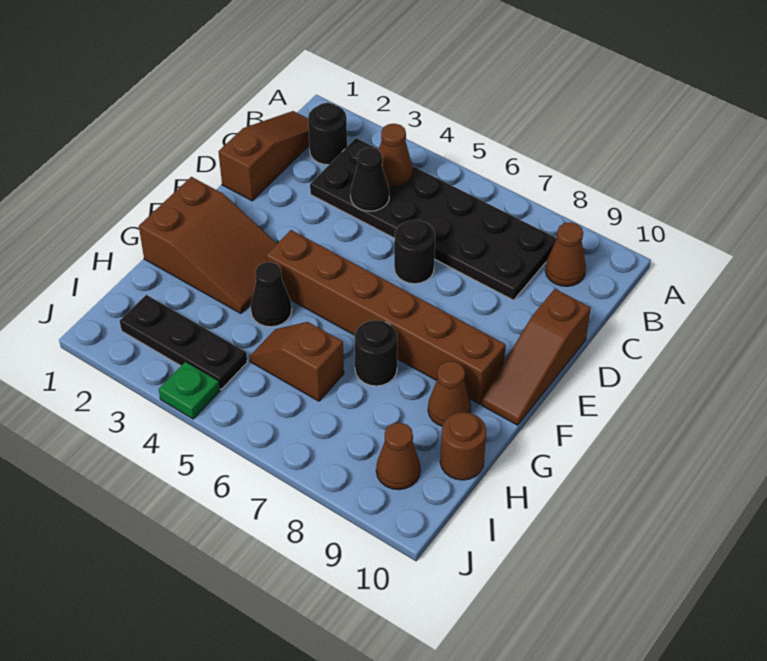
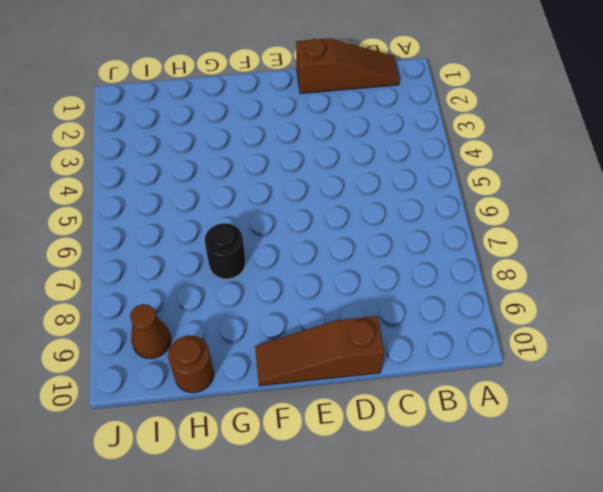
none -> black 1x1 round brick [308,103,347,165]
none -> black 2x6 plate [310,138,557,300]
none -> brown 1x1 cone [545,222,586,286]

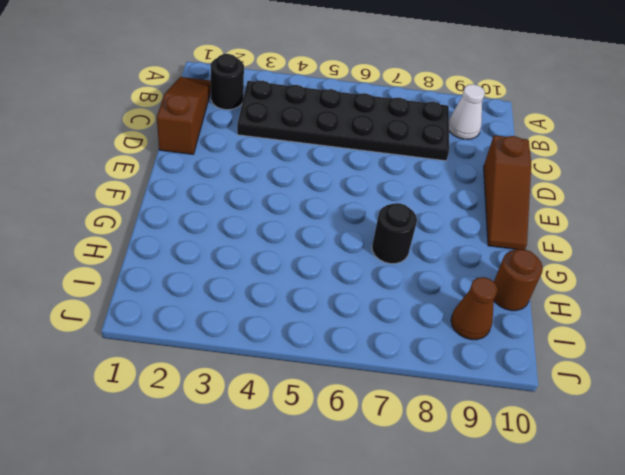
white 1x1 cone [449,84,485,139] -> brown 1x1 cone [545,222,586,286]
none -> black 1x1 round brick [394,220,435,284]
none -> brown 2x3 slope [139,177,277,313]
none -> brown 1x6 brick [266,230,506,404]

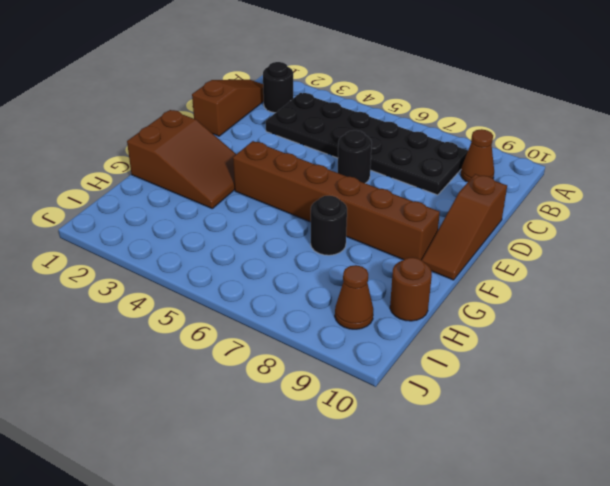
none -> black 1x1 cone [251,262,292,327]
none -> brown 1x1 cone [428,361,471,426]
none -> brown 1x2 slope [250,322,344,401]

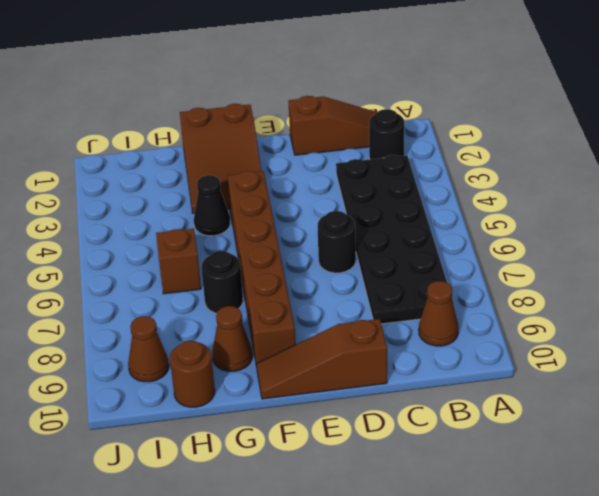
none -> black 1x3 plate [120,295,247,389]
none -> green 1x1 plate [159,362,220,419]
none -> brown 1x1 cone [379,124,413,187]

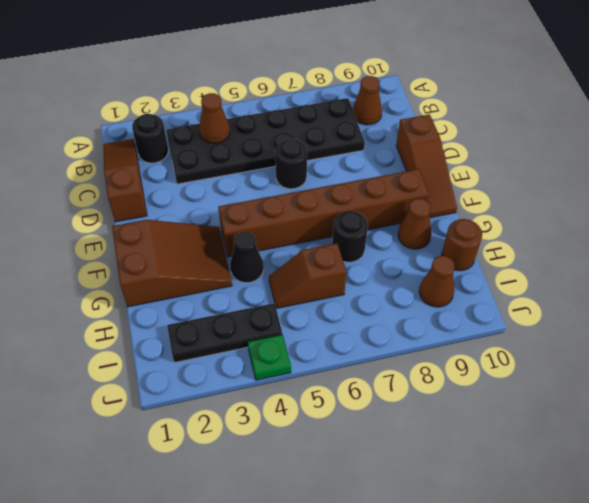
none -> black 1x1 cone [350,148,389,211]

